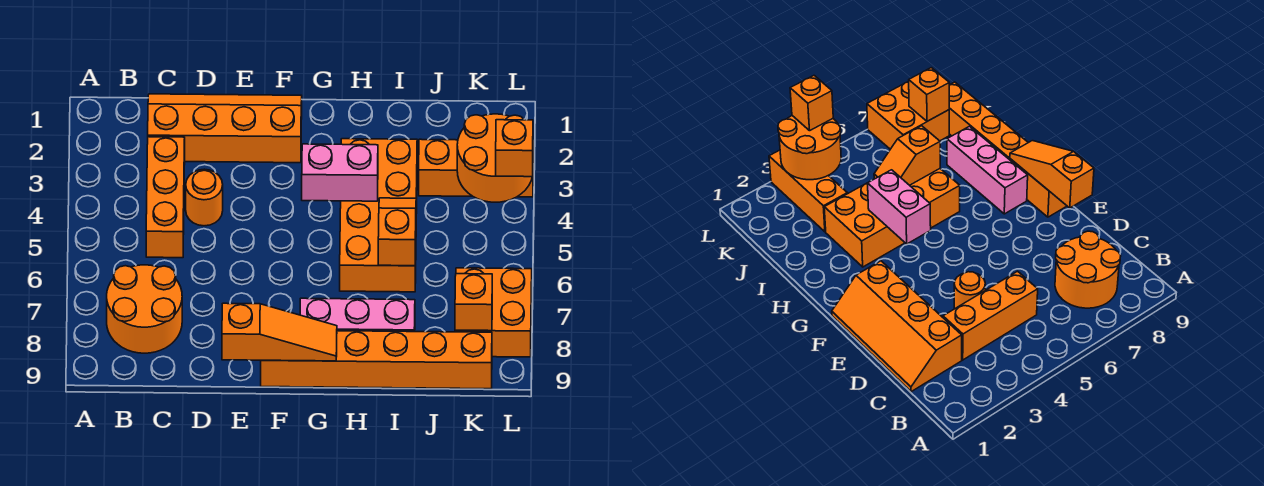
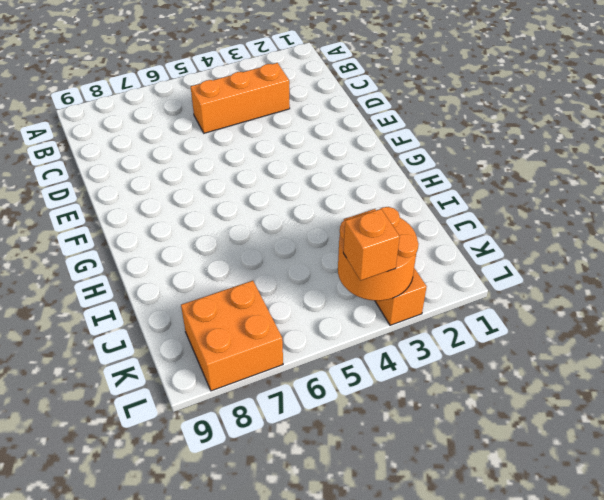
none -> orange 2x2 round brick [107,265,182,353]
none -> orange 2x4 slope [148,94,302,163]
none -> orange 1x1 round brick [186,169,223,226]

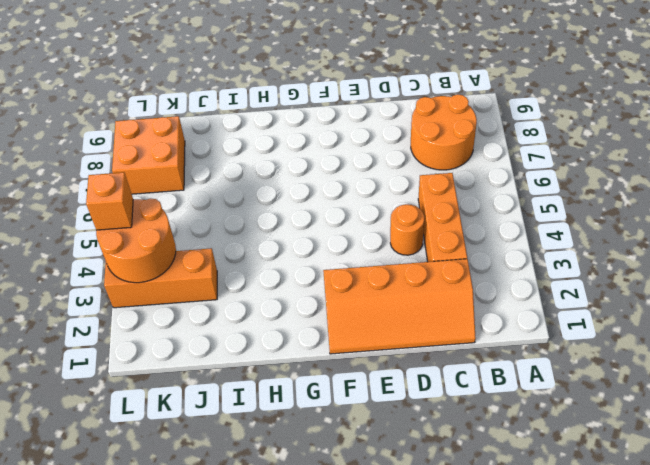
none -> orange 1x6 brick [261,331,492,389]
none -> pink 1x3 brick [300,298,415,332]
none -> orange 2x4 brick [340,139,417,292]

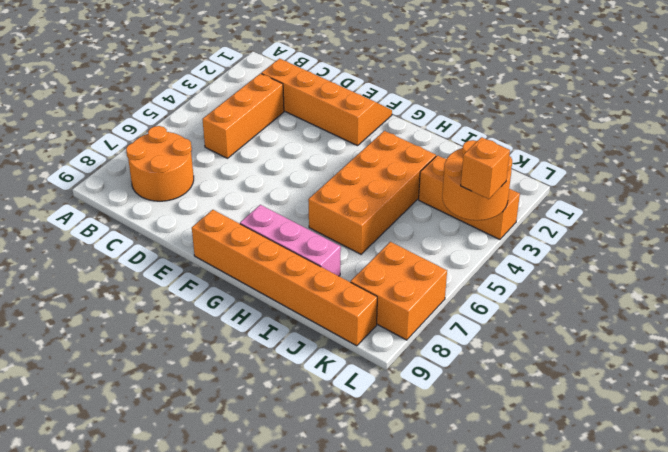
none -> orange 1x1 round brick [186,169,223,226]
none -> orange 1x3 slope [222,303,337,361]
none -> pink 1x2 brick [302,144,378,201]

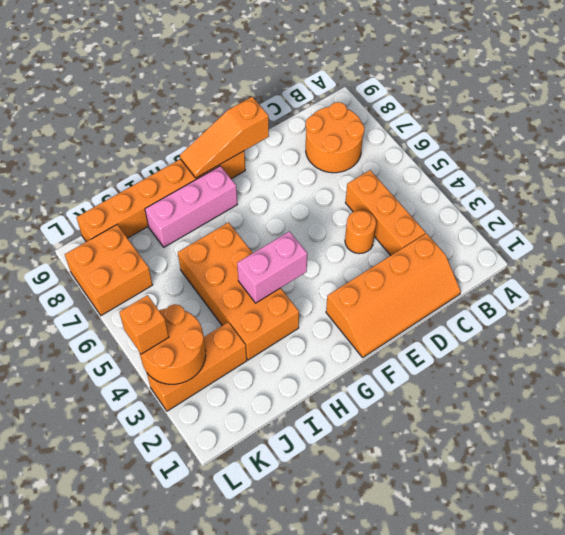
none -> orange 1x2 slope [378,198,416,266]
none -> orange 1x1 brick [455,274,492,331]

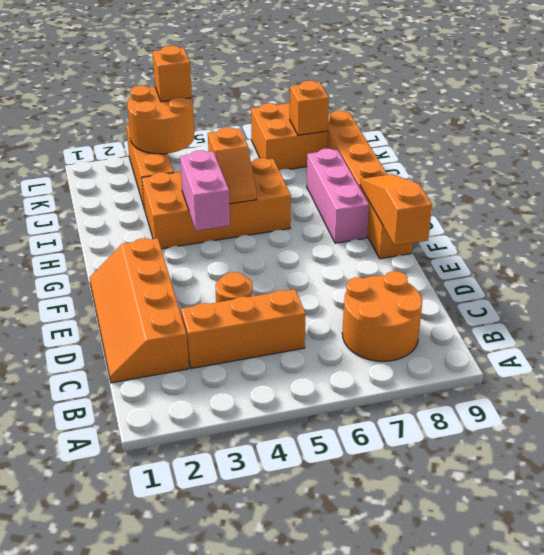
orange 1x2 slope [208,127,257,204] -> orange 1x2 slope turned to [378,198,416,266]

